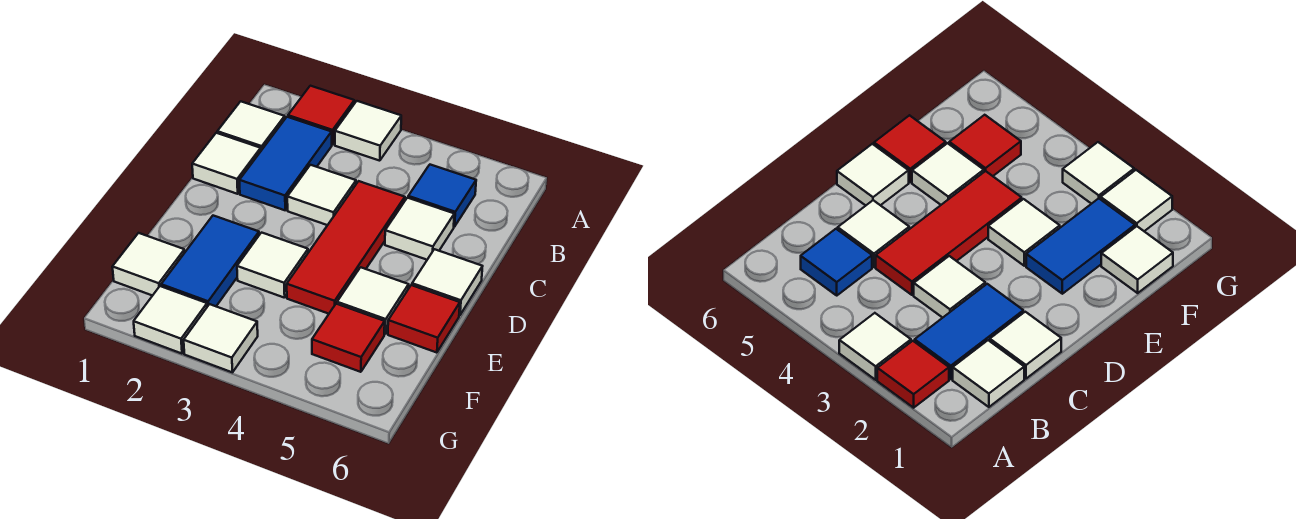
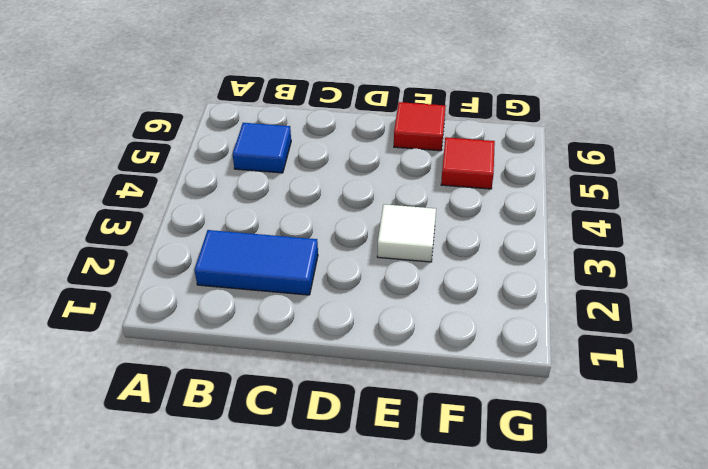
none -> red 1x1 tile [288,86,354,145]
none -> white 1x1 tile [335,101,401,161]
none -> white 1x1 tile [217,101,285,150]

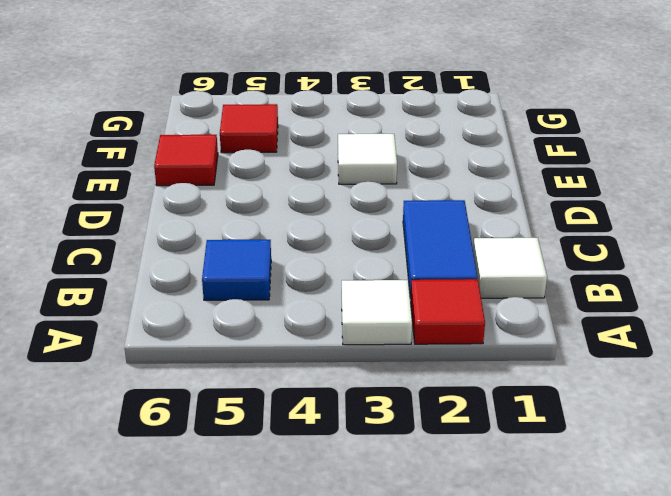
none -> white 1x1 tile [192,133,261,194]
none -> white 1x1 tile [287,165,356,225]
none -> red 1x3 tile [287,181,405,314]

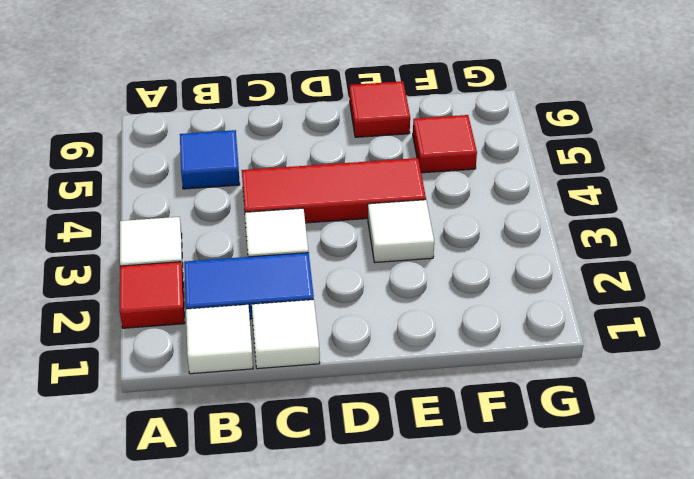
none -> white 1x1 tile [385,198,454,260]
none -> white 1x1 tile [412,249,483,315]
none -> blue 1x2 tile [161,216,259,307]

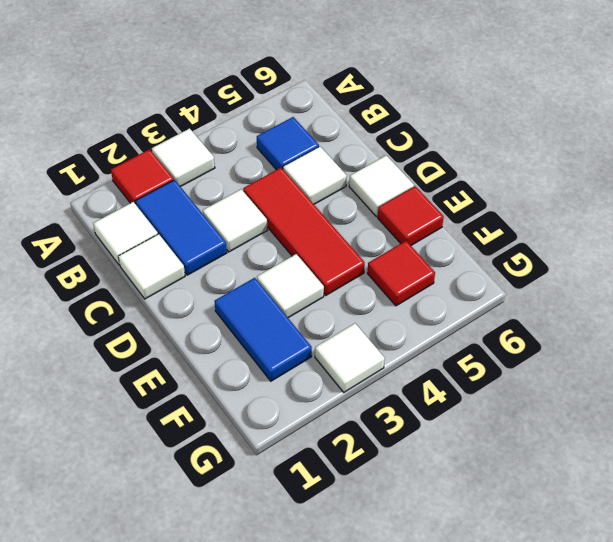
none -> white 1x1 tile [337,267,409,334]
none -> white 1x1 tile [113,233,185,296]
none -> white 1x1 tile [134,286,207,354]

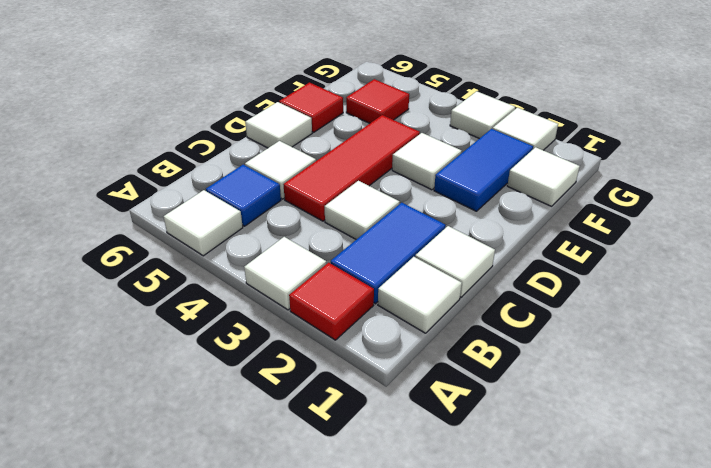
white 1x1 tile [164,190,243,256] -> white 1x1 tile moved to [337,267,409,334]

